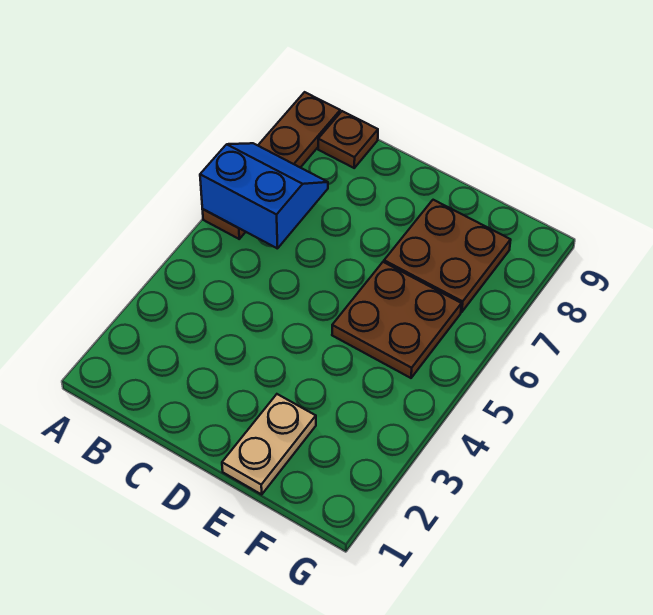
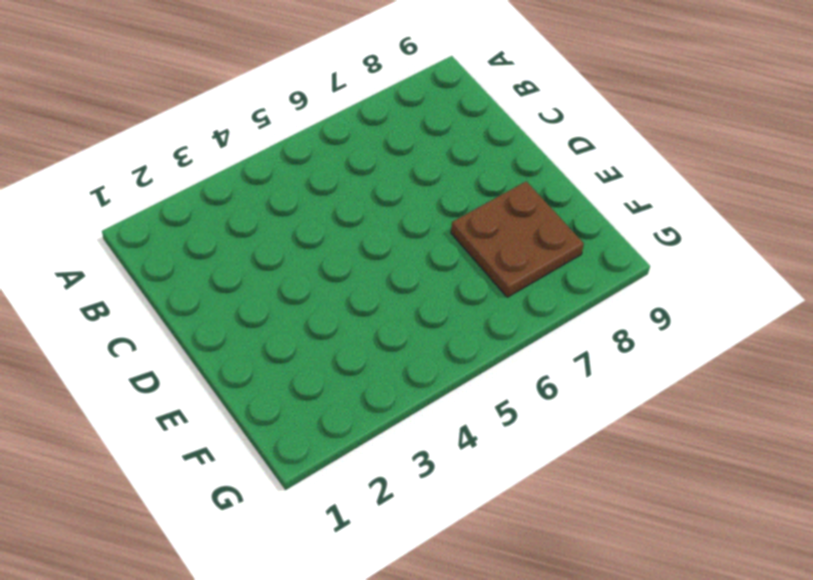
none -> brown 1x4 plate [202,92,340,239]
none -> brown 1x1 plate [318,111,378,168]

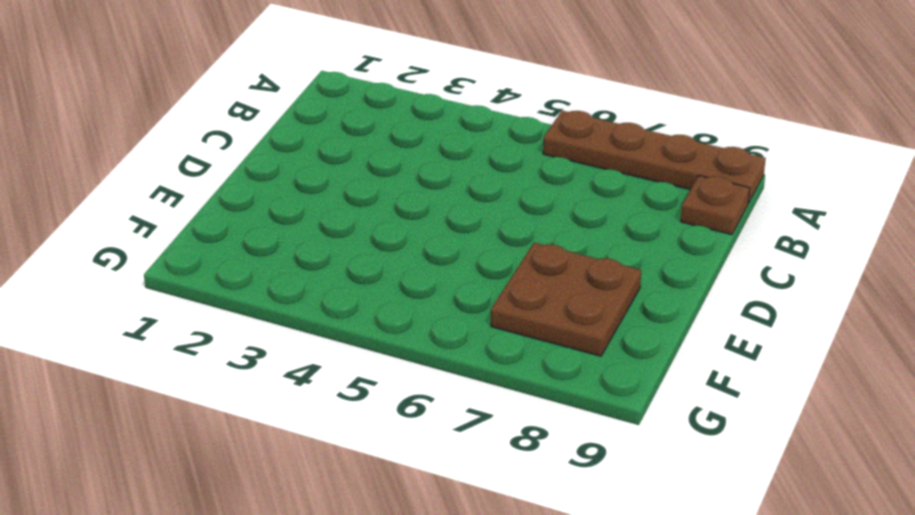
none -> tan 1x2 plate [222,394,316,494]
none -> brown 2x2 plate [332,262,461,378]

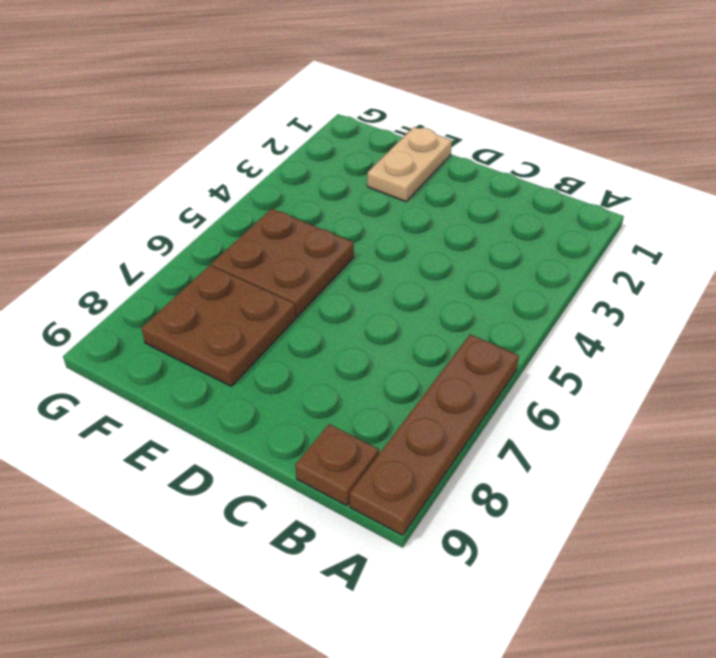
none -> blue 2x2 slope [200,143,328,249]

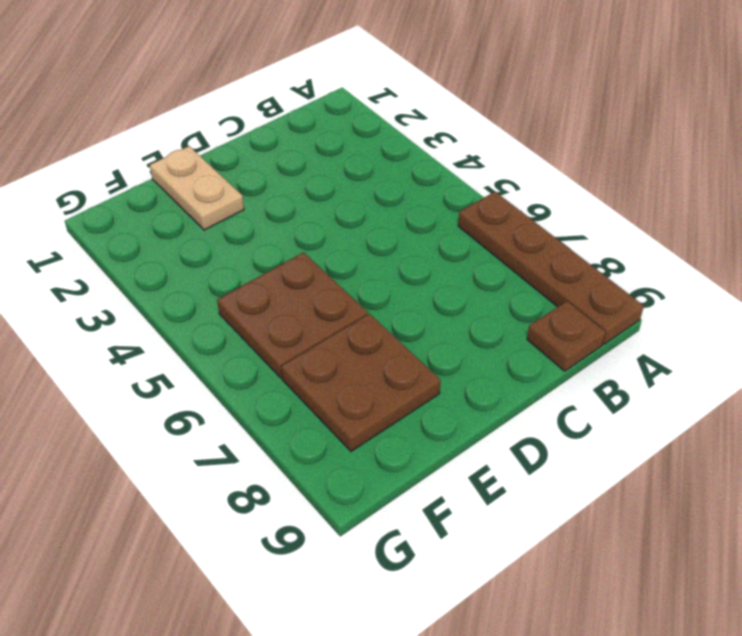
none -> blue 2x2 slope [200,143,328,249]

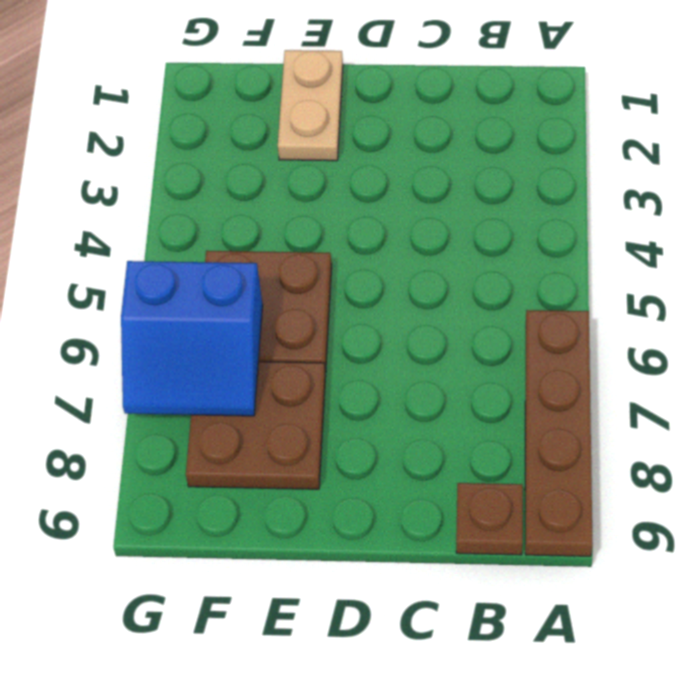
blue 2x2 slope [121,261,263,416] -> blue 2x2 slope moved to [200,143,328,249]

